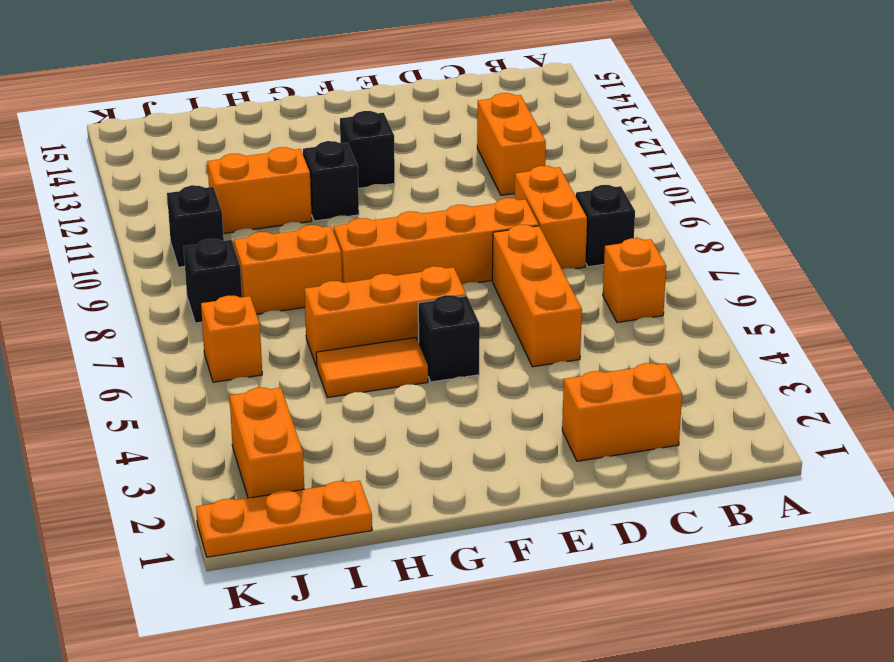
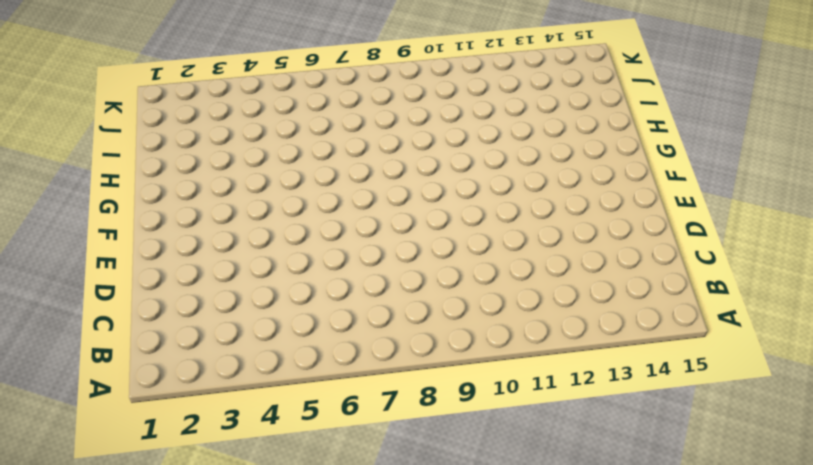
none -> orange 1x1 brick [603,238,666,322]
none -> black 1x1 brick [576,185,635,267]
none -> orange 1x2 brick [562,363,682,461]

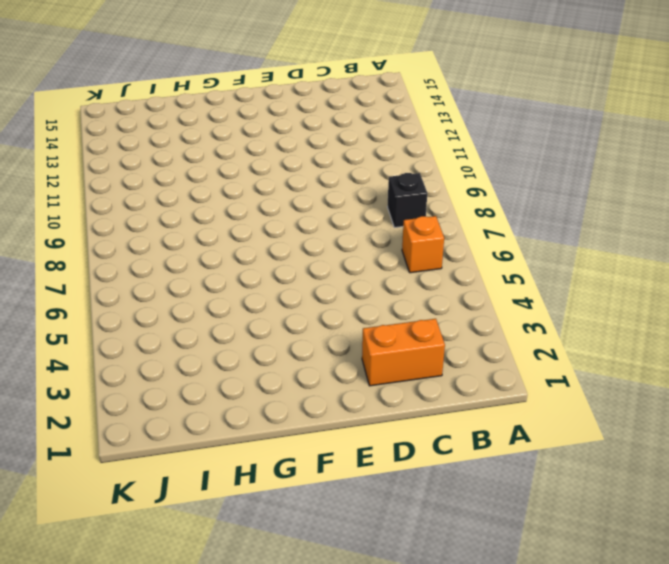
none -> orange 1x2 brick [515,166,587,269]
none -> orange 1x2 brick [477,93,546,195]
none -> orange 1x3 brick [492,225,582,367]

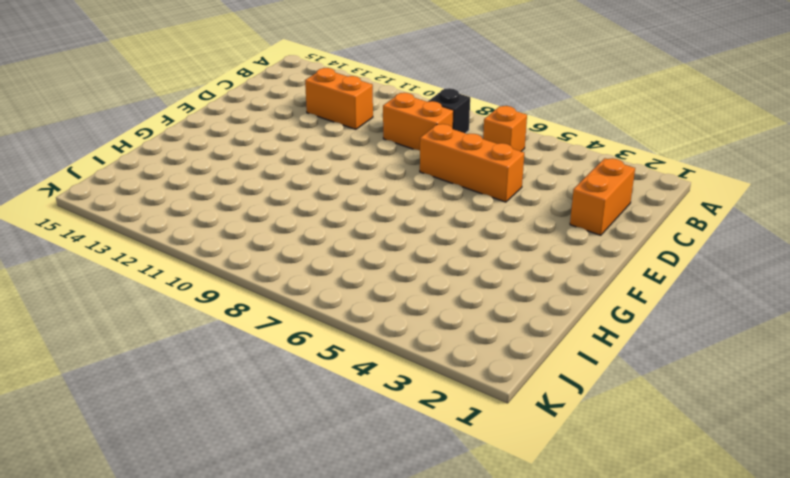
none -> orange 1x4 brick [333,198,539,284]
none -> black 1x1 brick [418,295,480,382]
none -> orange 1x3 brick [304,266,466,367]

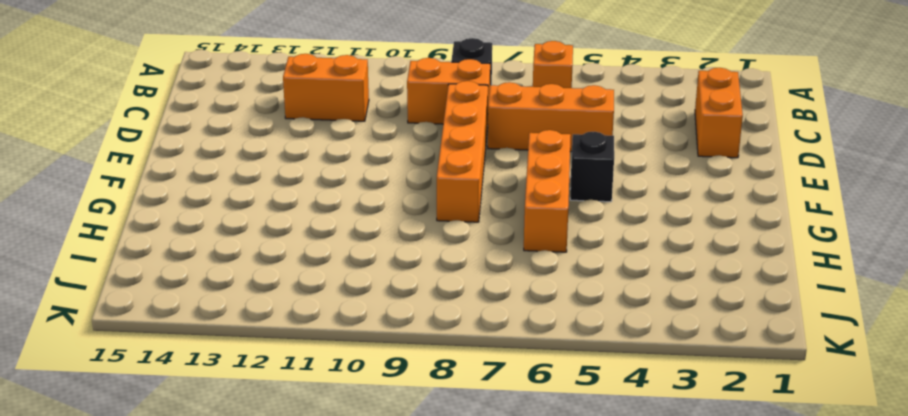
none -> black 1x1 brick [340,111,395,188]
none -> orange 1x2 tile [316,338,428,398]
none -> black 1x1 brick [303,141,359,221]

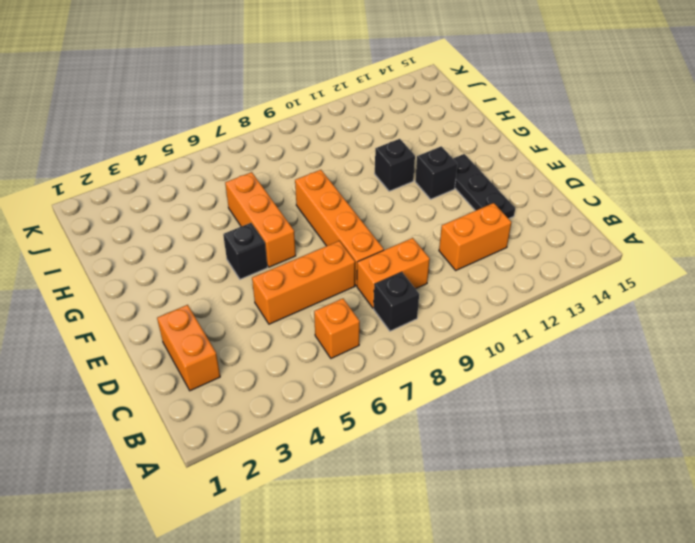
black 1x3 plate [453,154,515,219] -> none
none -> orange 1x2 tile [316,338,428,398]
none -> orange 1x2 brick [234,225,342,314]
none -> orange 1x2 brick [207,147,312,233]

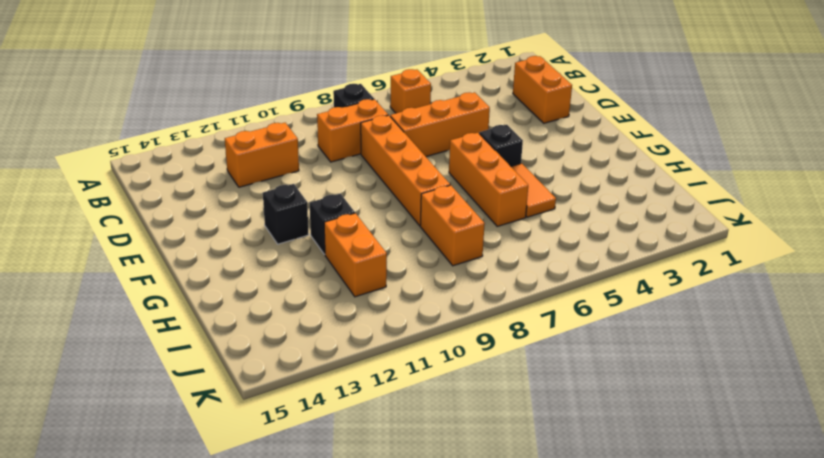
none -> orange 1x3 plate [196,481,372,557]
none -> orange 1x2 brick [230,388,304,498]
none -> orange 1x1 brick [201,296,262,382]

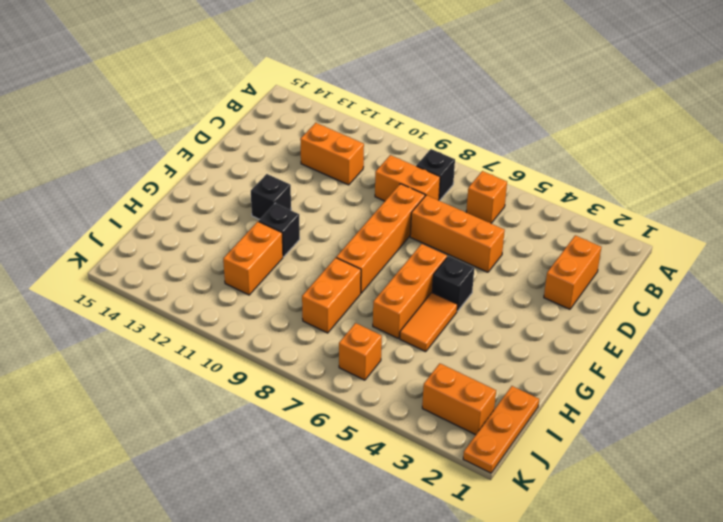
none -> black 1x1 brick [184,239,242,323]
none -> black 1x1 brick [167,185,224,267]

